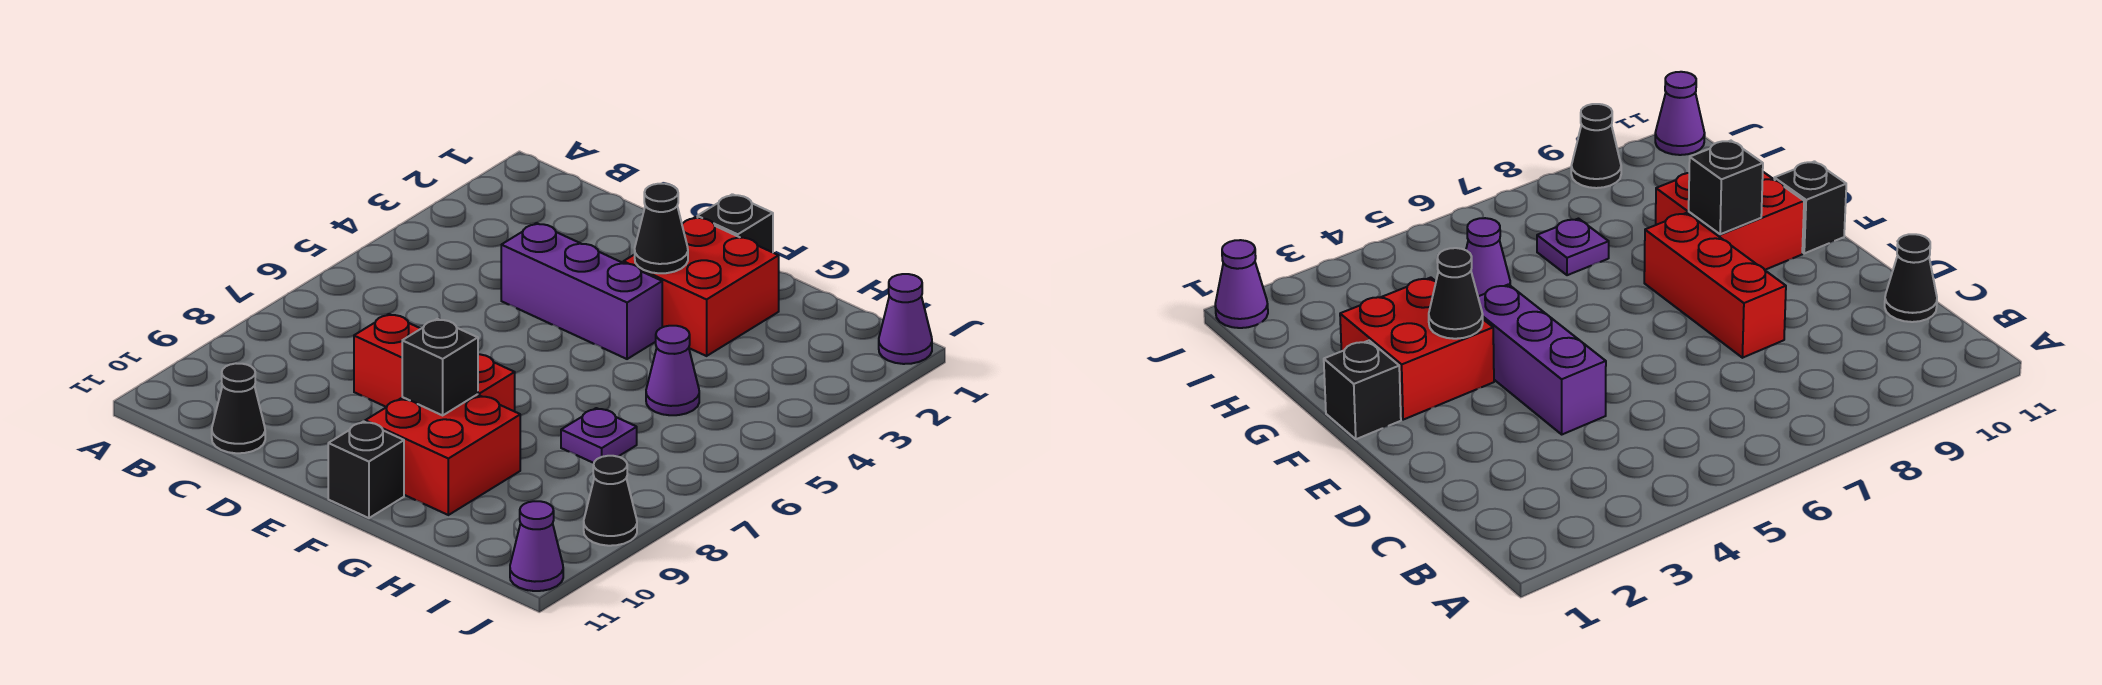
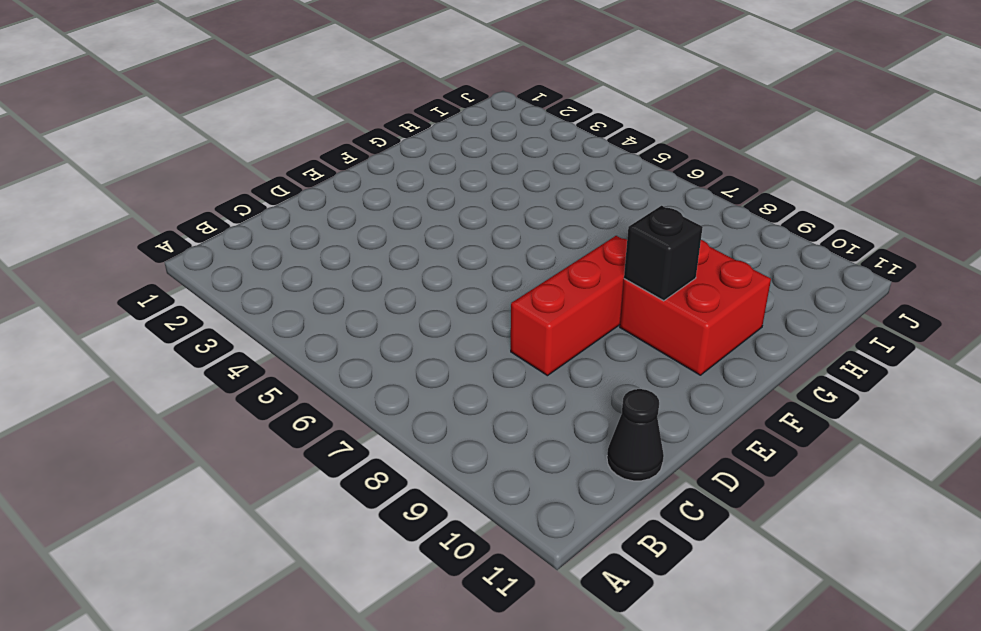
none -> purple 1x3 brick [501,223,662,359]
none -> black 1x1 brick [697,194,773,252]
none -> red 2x2 brick [623,217,779,356]

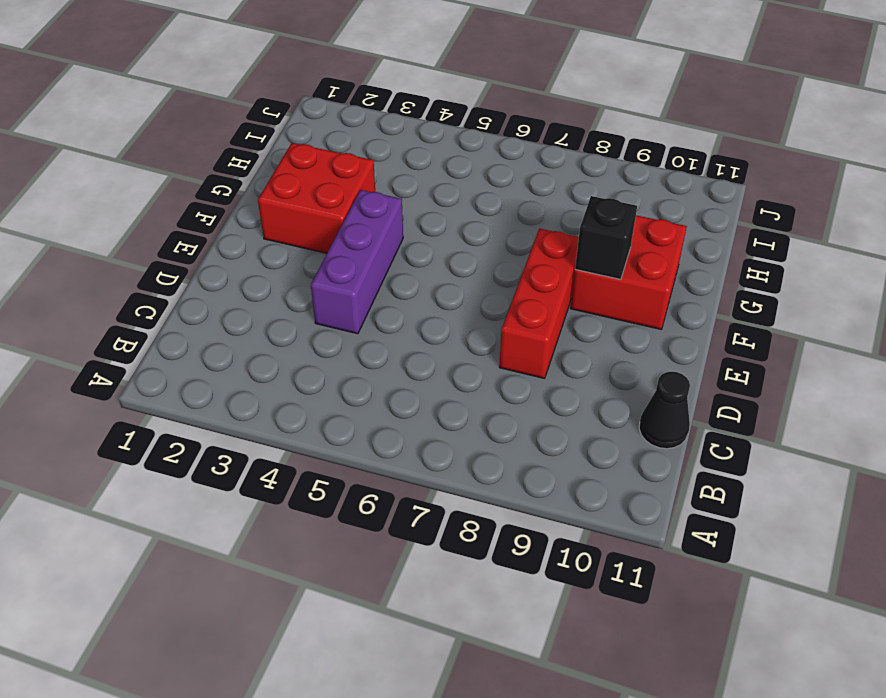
none -> black 1x1 brick [697,194,773,252]
none -> black 1x1 brick [328,421,404,518]
none -> purple 1x1 cone [646,326,699,415]

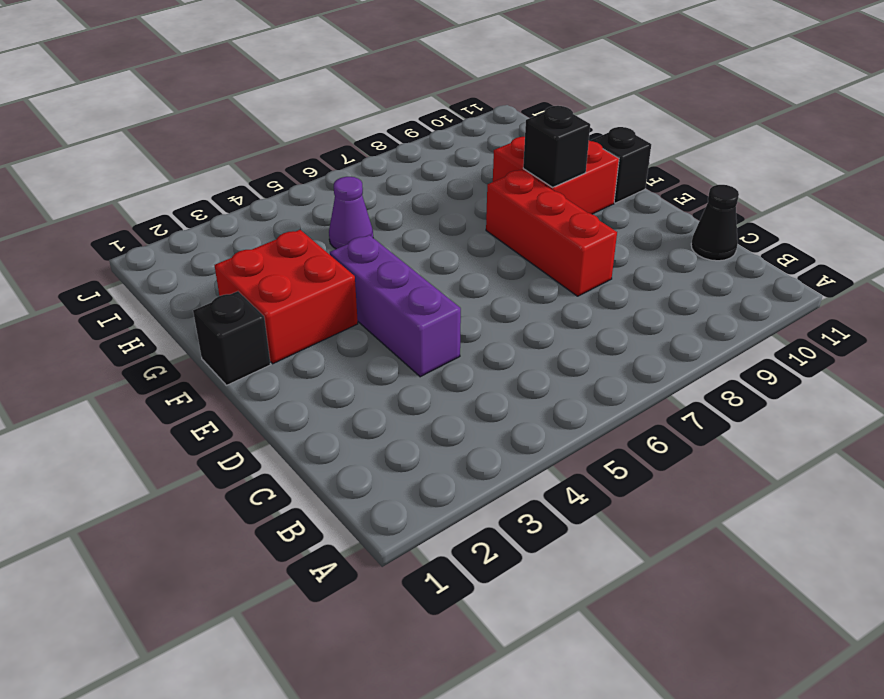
none -> purple 1x1 plate [561,408,637,463]
none -> purple 1x1 cone [879,274,932,364]
none -> black 1x1 cone [584,456,637,546]

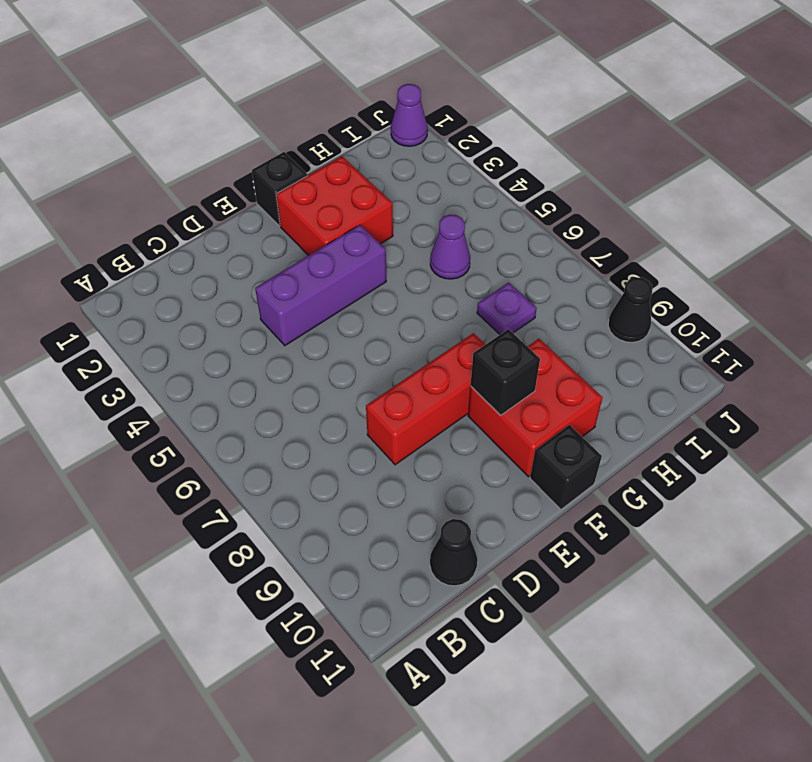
none -> purple 1x1 cone [510,501,563,591]
none -> black 1x1 cone [635,184,688,273]

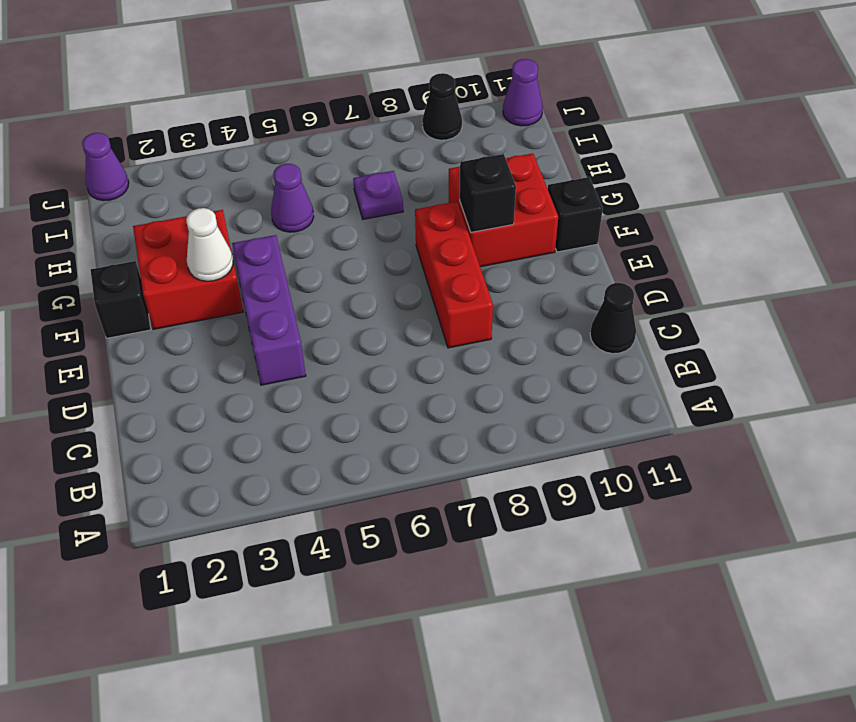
white 1x1 cone [186,208,233,281] -> black 1x1 cone [635,184,688,273]

